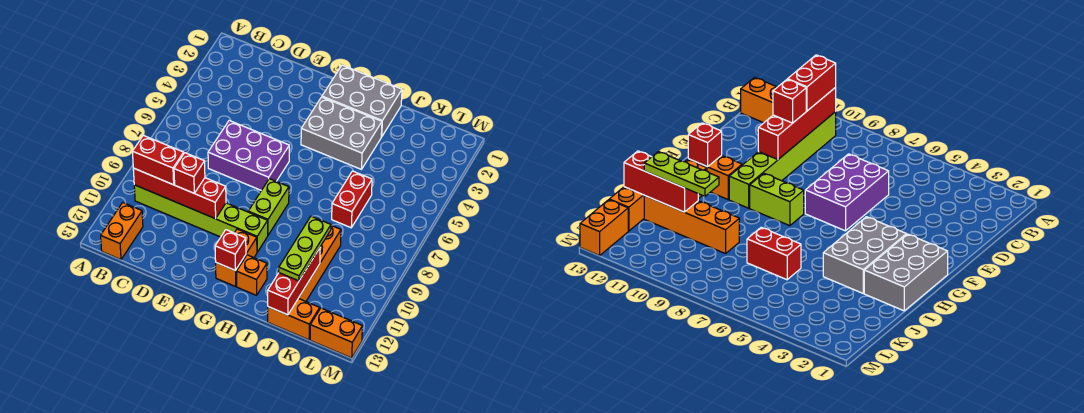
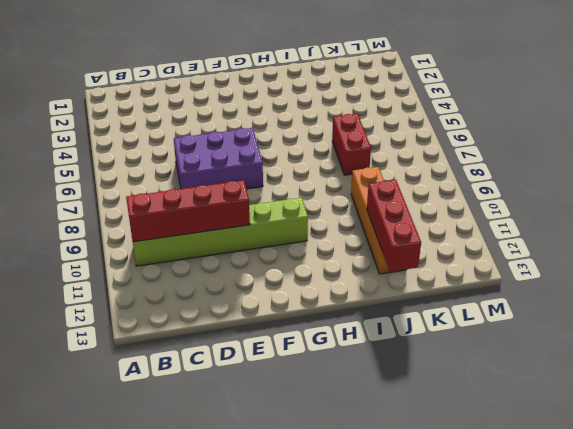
none -> orange 1x2 brick [101,203,143,260]
none -> grey 2x3 brick [322,65,402,137]
none -> grey 2x3 brick [301,97,382,169]

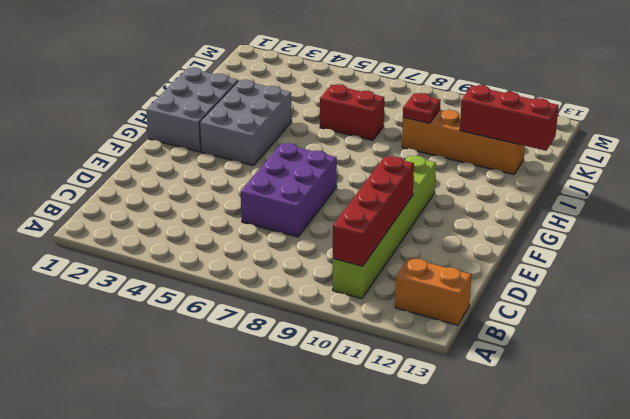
red 1x1 plate [403,93,441,123] -> none
none -> lime 1x2 brick [248,179,289,235]
none -> orange 1x2 brick [216,229,257,286]
none -> orange 1x1 brick [237,255,267,295]

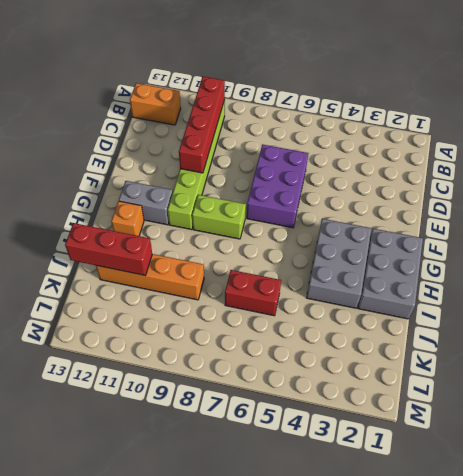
grey 1x2 brick [119,181,173,225] -> orange 1x2 brick [216,229,257,286]
none -> orange 1x2 brick [268,298,320,340]
none -> orange 1x2 brick [310,308,362,358]
none -> red 1x1 brick [215,230,246,271]

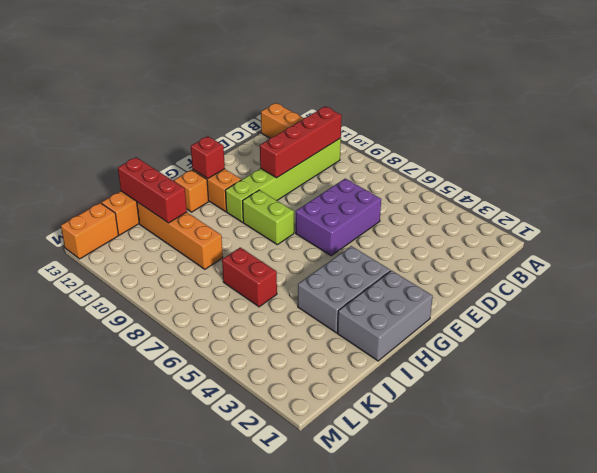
none -> red 1x2 brick [132,135,184,185]
none -> red 1x1 brick [174,153,205,193]
none -> lime 1x3 plate [279,216,331,281]

